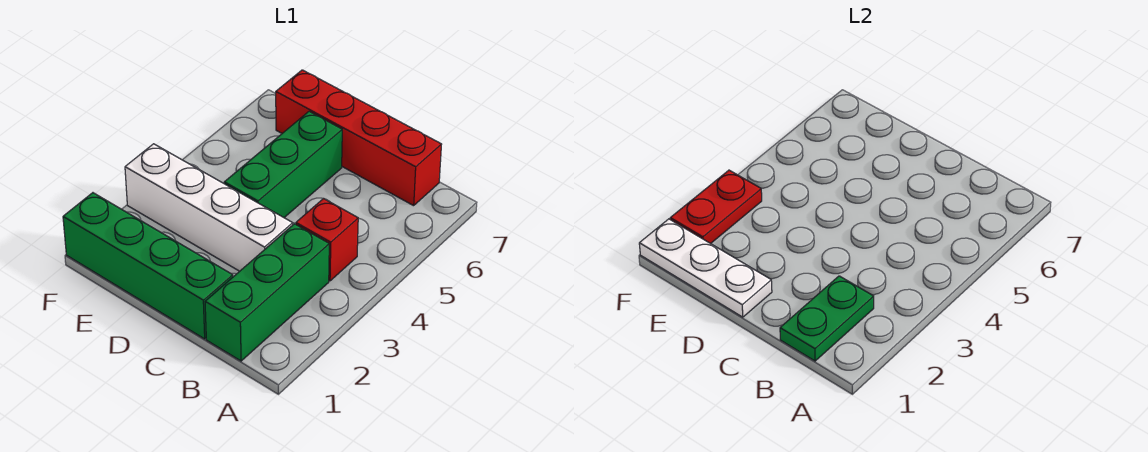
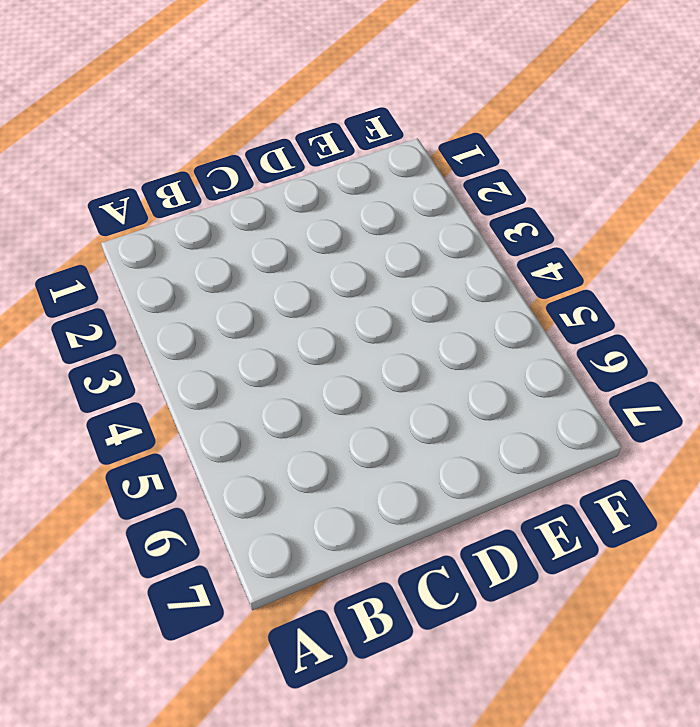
none -> green 1x3 brick [205,224,329,361]
none -> red 1x1 brick [296,199,358,281]

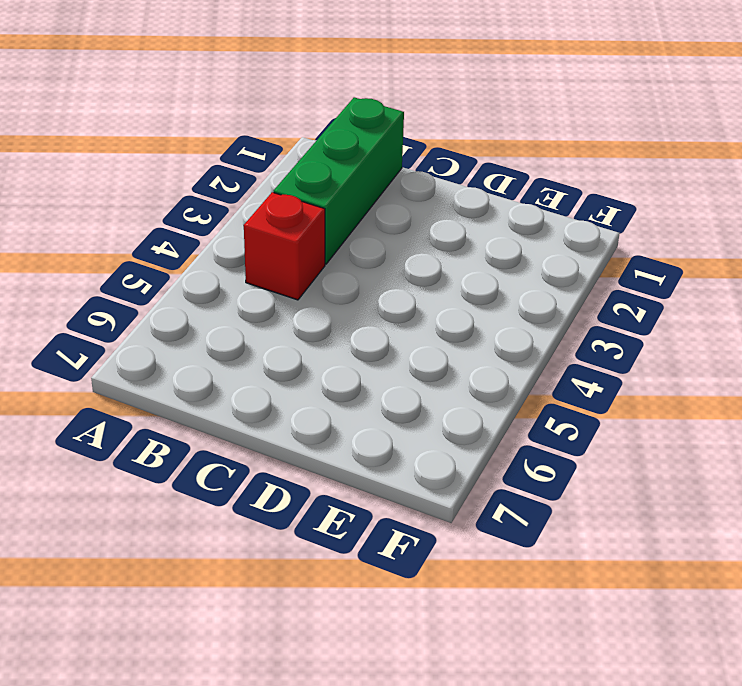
none -> red 1x4 brick [276,70,442,206]
none -> green 1x4 brick [63,193,233,339]

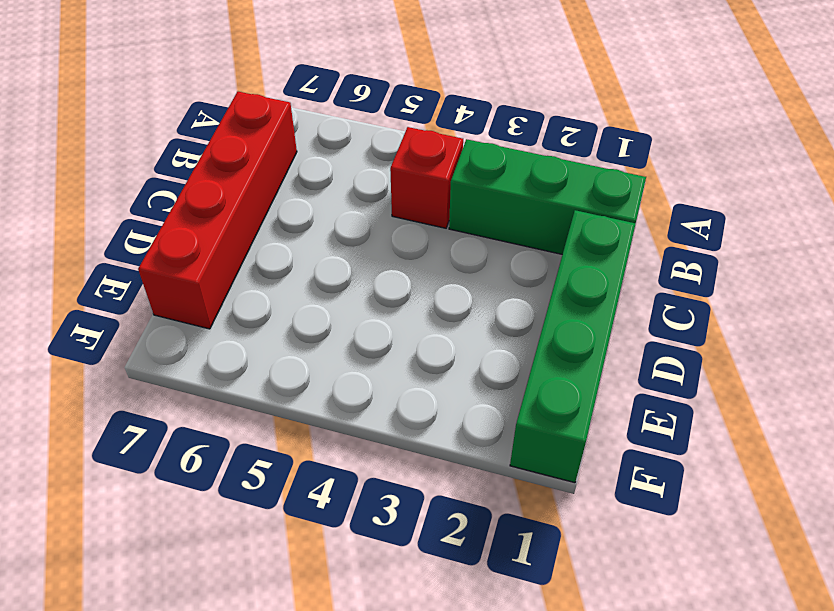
none -> white 1x4 brick [125,144,293,271]
none -> green 1x3 brick [224,111,342,217]

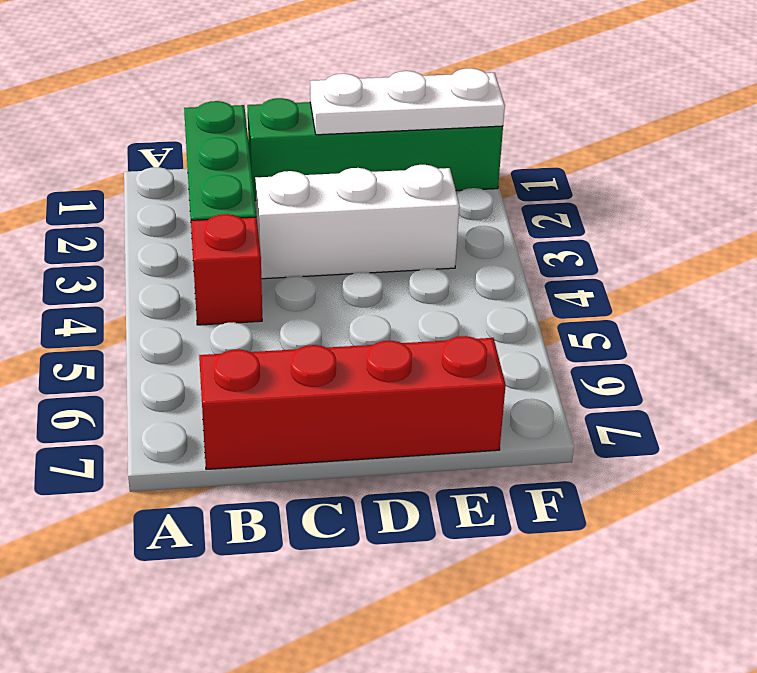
white 1x3 brick [255,165,459,279] -> white 1x4 brick [125,144,293,271]
none -> green 1x3 brick [224,111,342,217]
none -> green 1x2 plate [780,276,874,361]

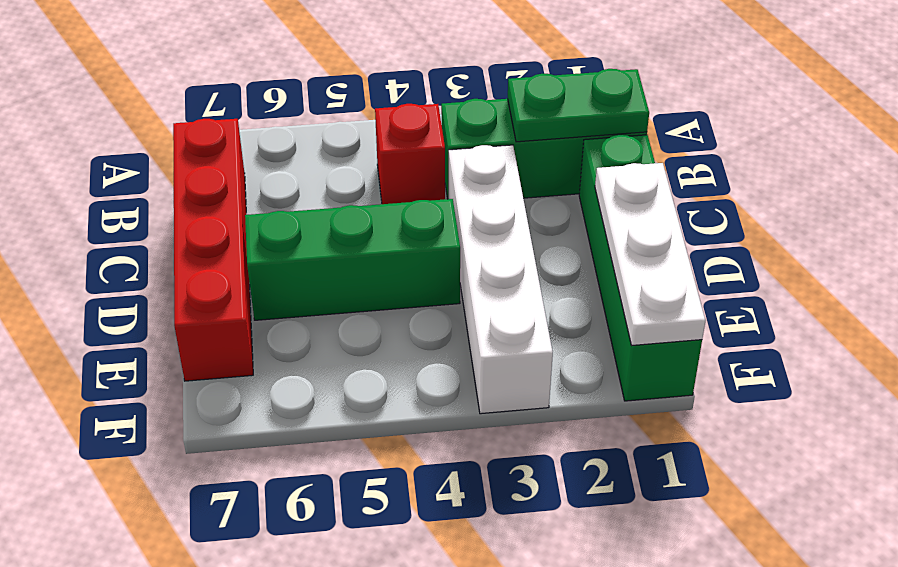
none -> red 1x2 plate [670,170,762,244]

